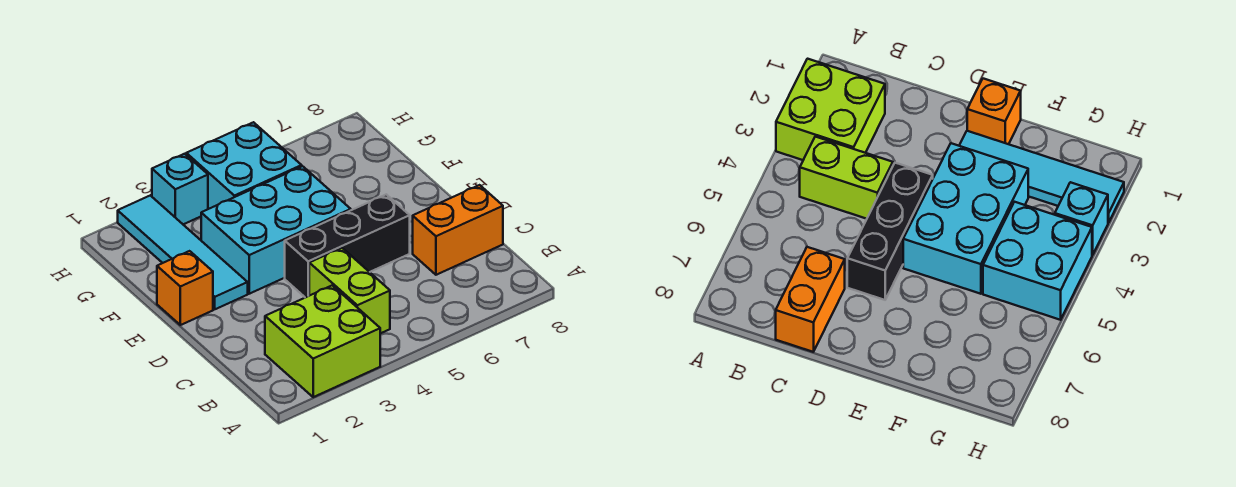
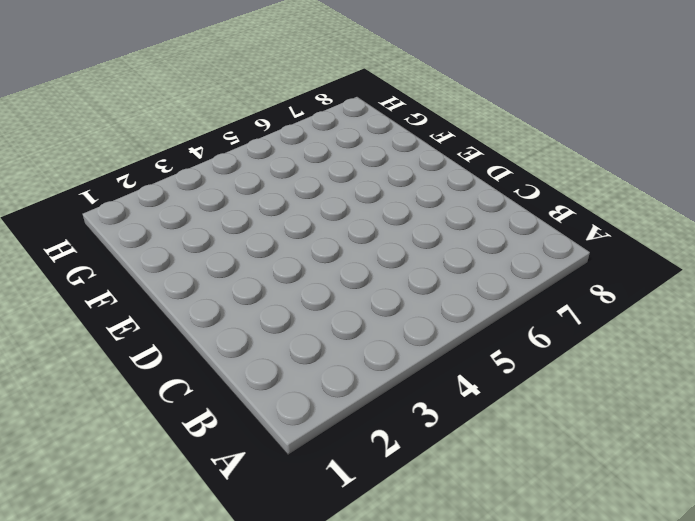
none -> lime 2x2 brick [265,285,380,397]
none -> lime 1x2 brick [309,248,390,334]

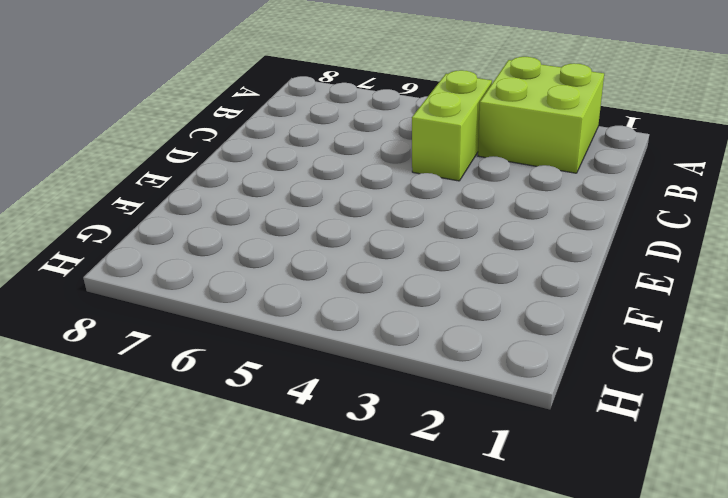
none -> orange 1x2 brick [413,185,503,275]
none -> black 1x3 brick [285,194,410,297]

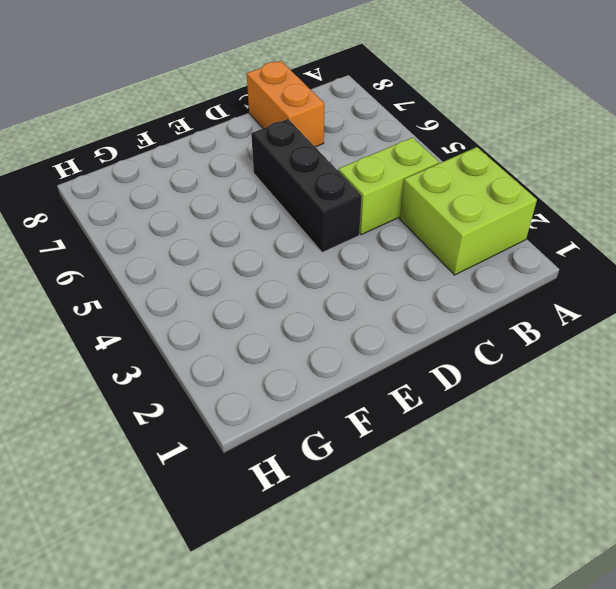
none -> orange 1x1 brick [157,251,213,325]
none -> cyan 1x4 tile [118,195,248,309]

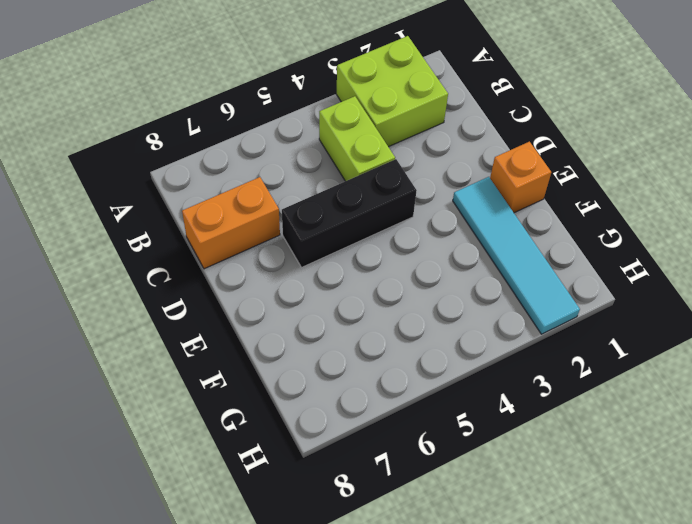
none -> cyan 2x3 brick [201,166,351,294]
none -> cyan 2x2 brick [186,122,302,209]

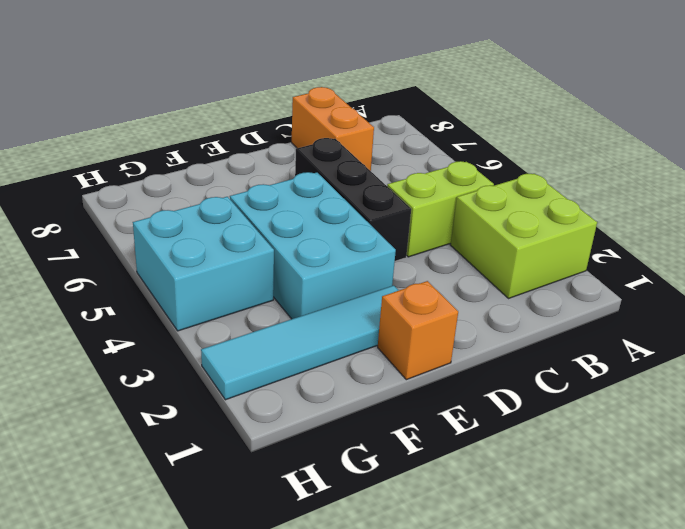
none -> cyan 1x1 brick [152,154,208,224]

